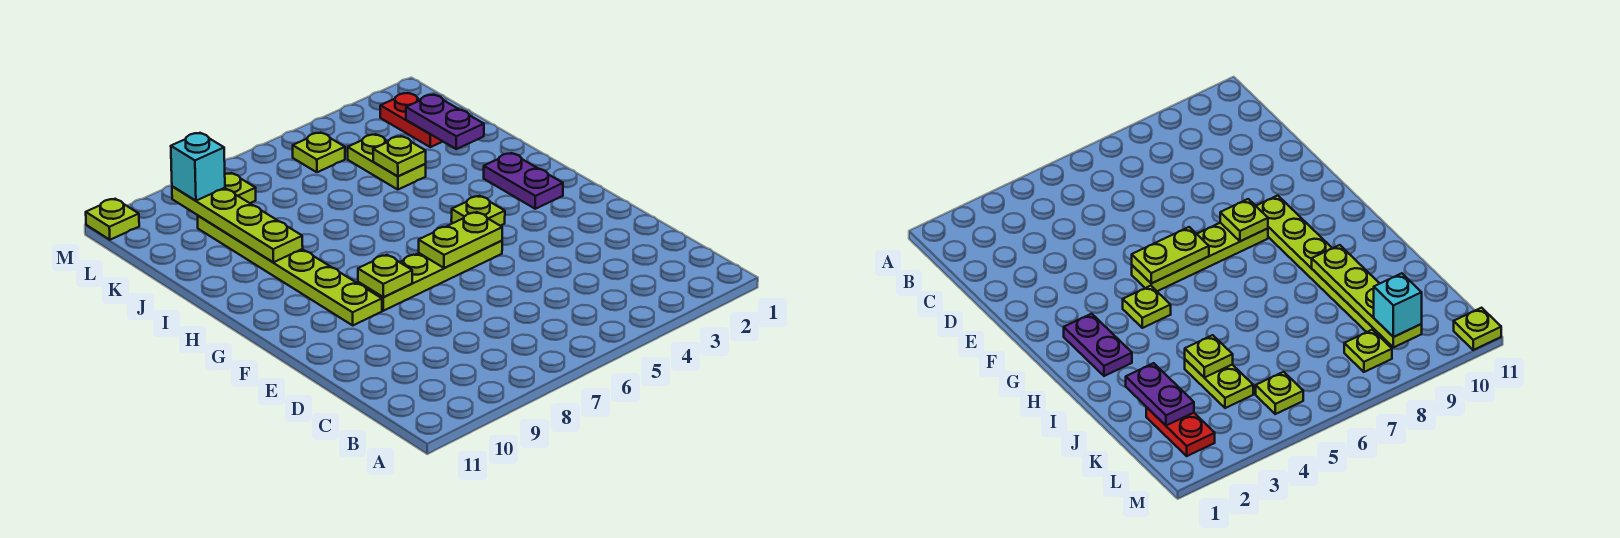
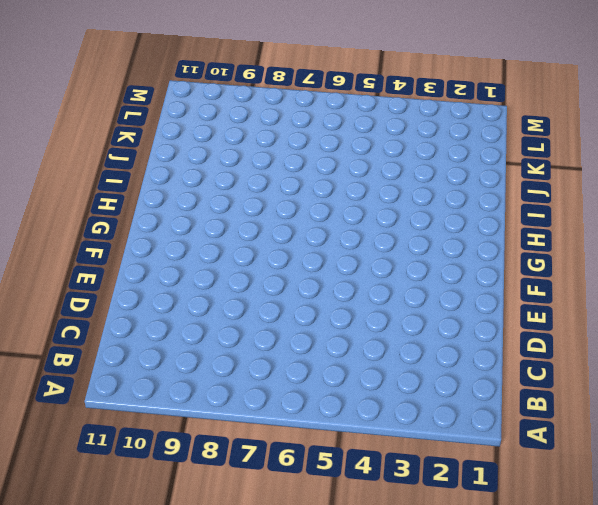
none -> lime 1x4 plate [358,241,502,311]
none -> lime 1x6 plate [198,216,382,325]
none -> purple 1x2 plate [484,153,563,209]

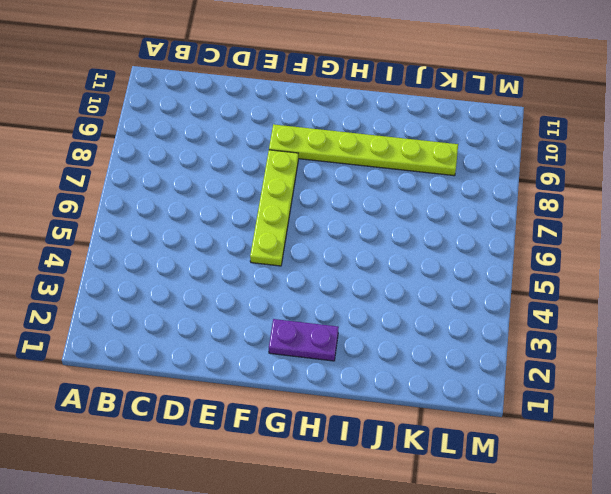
none -> lime 1x1 plate [451,196,505,226]
none -> lime 1x2 plate [348,134,426,190]
none -> red 1x2 plate [380,93,443,147]

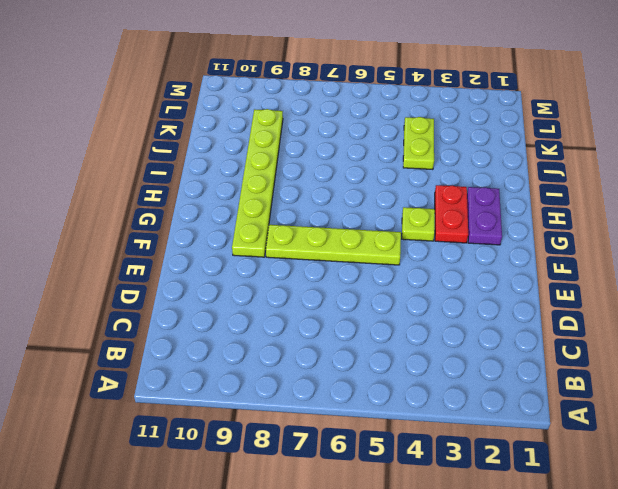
red 1x2 plate [435,185,468,243] -> red 1x2 plate moved to [380,93,443,147]
none -> lime 1x1 plate [293,132,345,172]
none -> lime 1x1 plate [225,173,256,203]
none -> lime 1x1 plate [86,199,139,240]

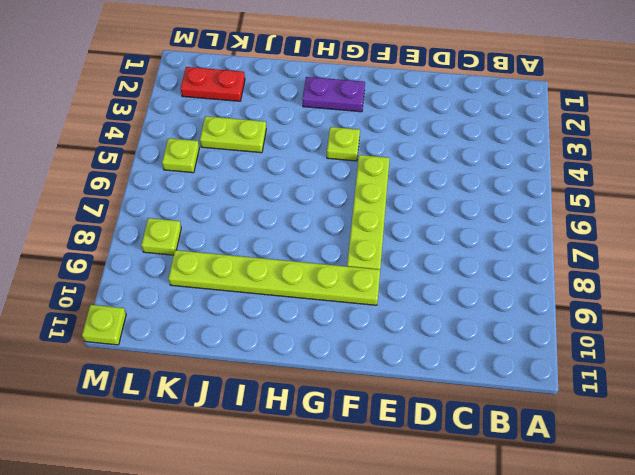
none -> lime 1x2 plate [419,212,502,268]
none -> lime 1x1 plate [358,255,412,297]
none -> lime 1x4 plate [172,186,303,262]

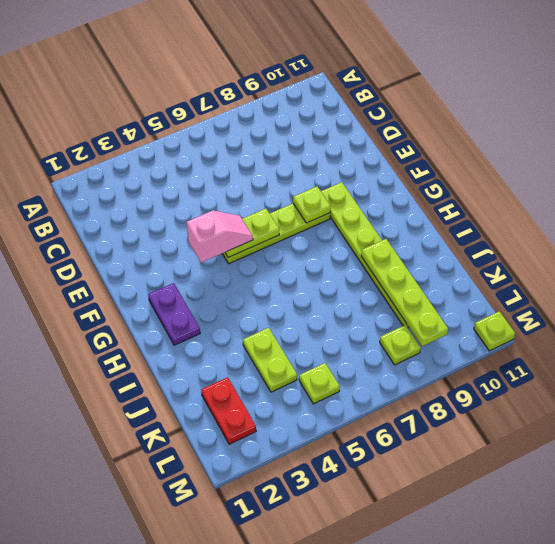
pink 1x2 slope [187,210,253,263] -> none
none -> lime 1x1 plate [451,196,505,226]
none -> purple 1x2 plate [406,95,484,149]
none -> lime 1x1 plate [373,136,426,176]

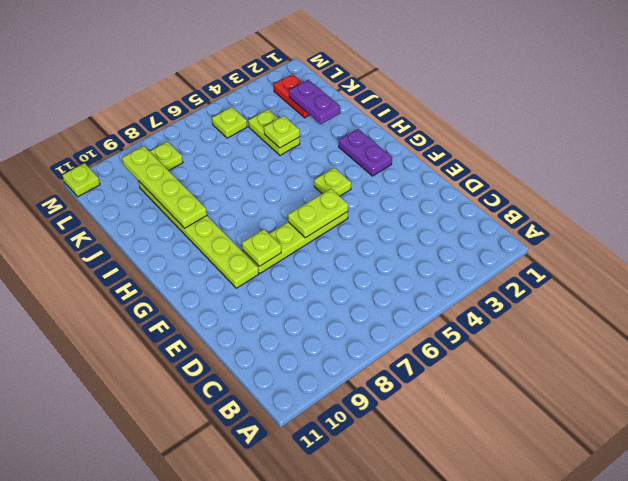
none -> cyan 1x1 brick [171,133,225,201]

